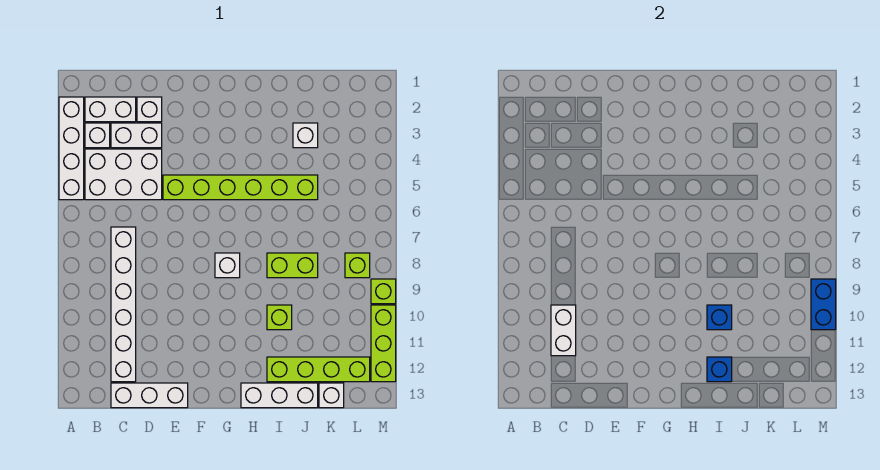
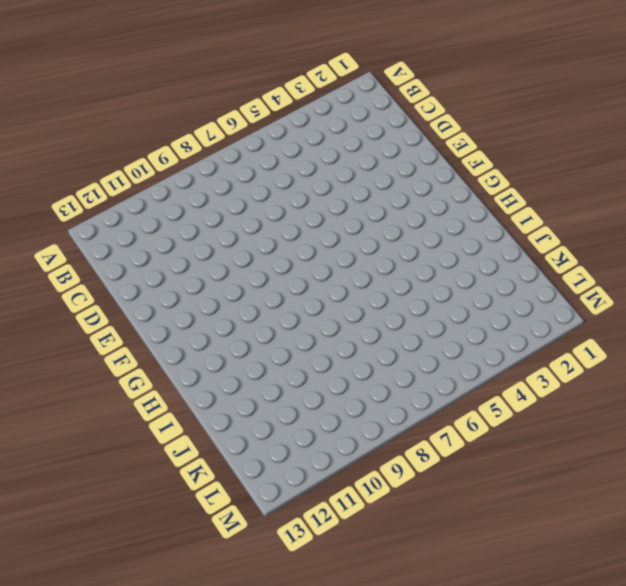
none -> white 1x4 brick [59,97,84,200]
none -> white 1x2 brick [85,97,136,122]
none -> white 1x1 brick [85,123,110,148]

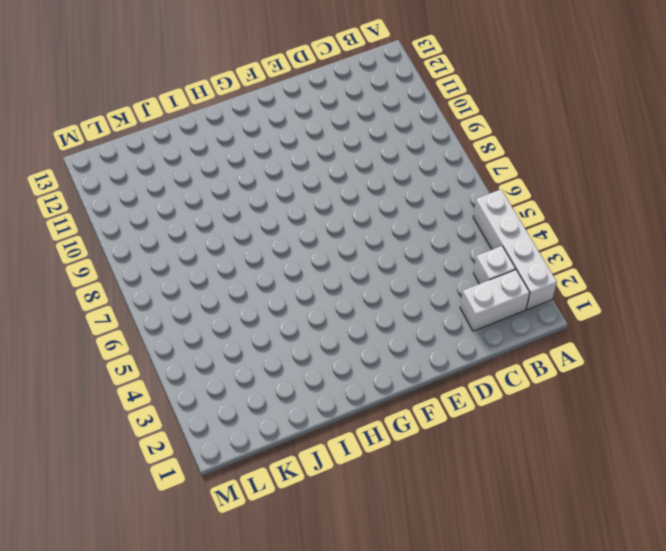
none -> white 2x3 brick [85,149,162,200]
none -> white 1x2 brick [111,123,162,148]
none -> white 1x6 brick [111,227,136,382]

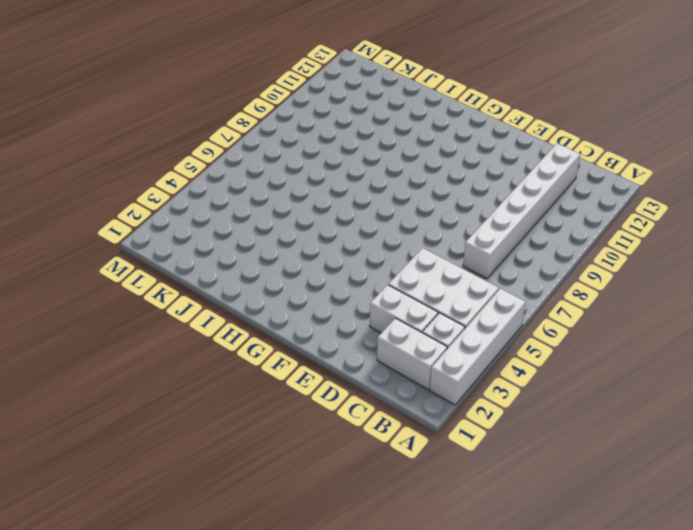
none -> white 1x3 brick [111,383,188,408]
none -> white 1x1 brick [137,97,162,122]
none -> lime 1x6 brick [163,175,318,200]

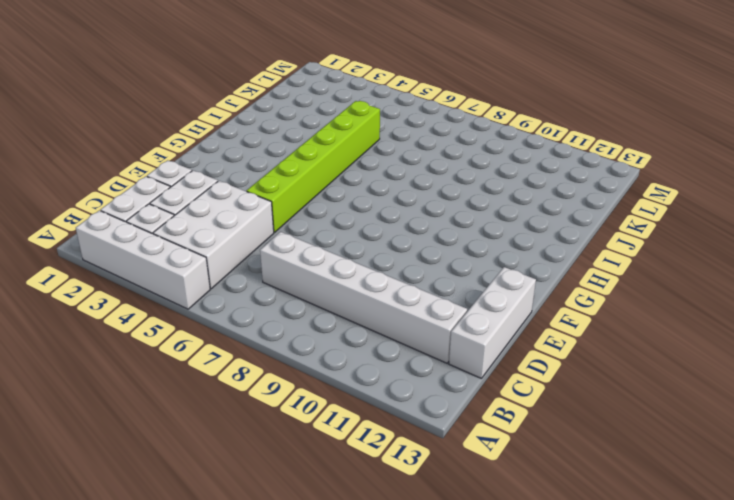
none -> white 1x1 brick [215,253,240,278]
none -> white 1x3 brick [241,383,318,408]
none -> lime 1x2 brick [267,253,318,278]

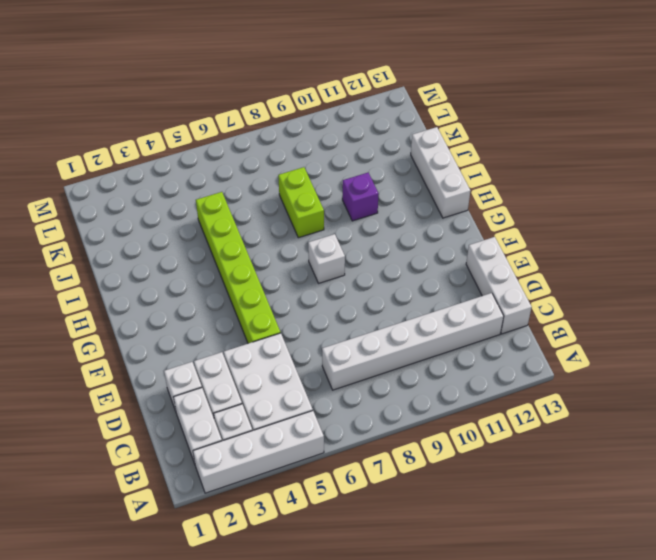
purple 1x1 brick [342,173,379,221] -> lime 1x1 brick [267,305,292,330]
none -> lime 1x4 brick [267,357,370,382]
none -> white 1x1 brick [293,123,318,148]
none -> white 1x1 brick [319,383,344,408]

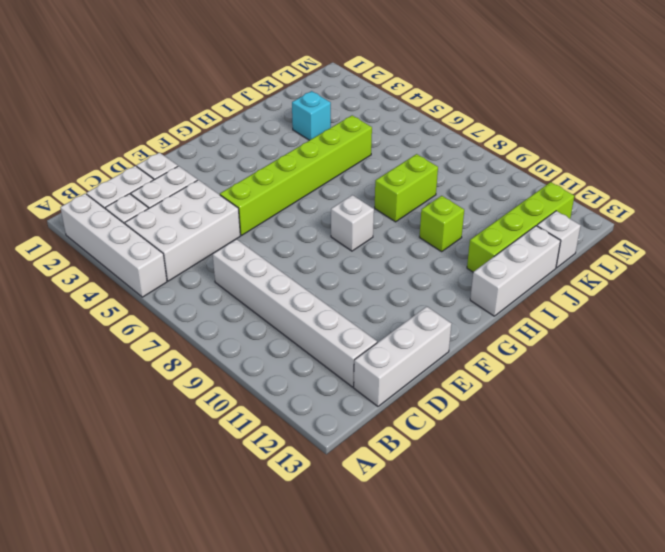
cyan 1x1 brick [292,91,331,140] -> white 1x1 brick [293,123,318,148]
none -> lime 1x1 brick [345,253,370,278]
none -> lime 1x1 brick [371,279,396,304]
none -> lime 1x3 brick [371,305,396,382]

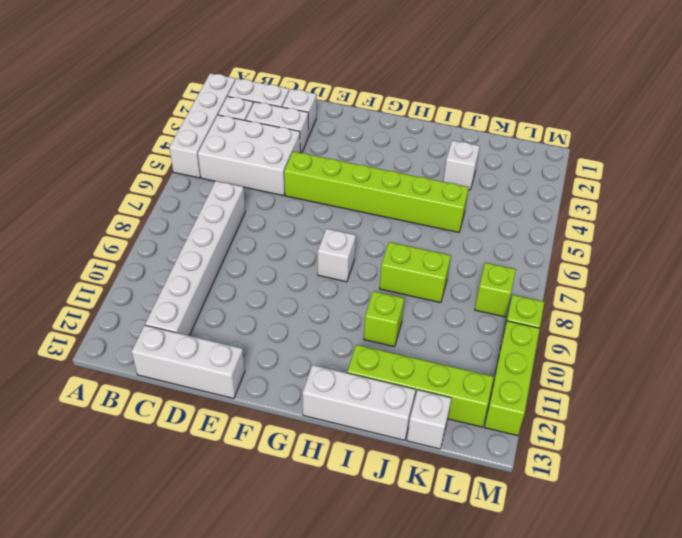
none -> white 1x2 brick [551,305,576,356]
none -> blue 1x1 brick [707,305,732,330]
none -> blue 1x1 brick [707,357,732,382]

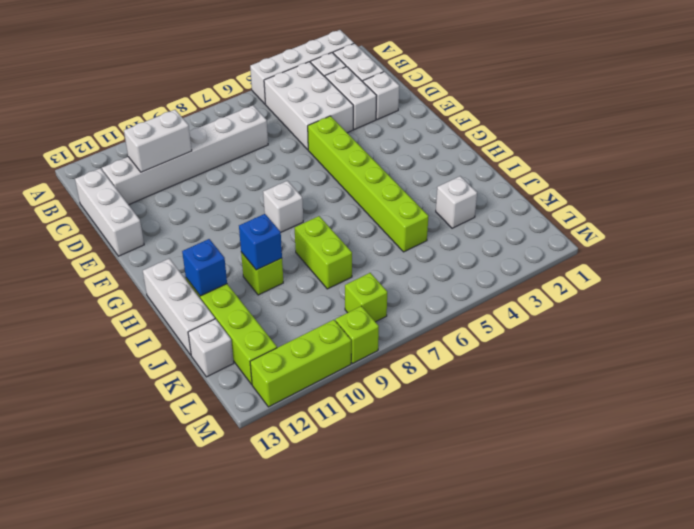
none -> blue 1x2 brick [811,279,836,330]

